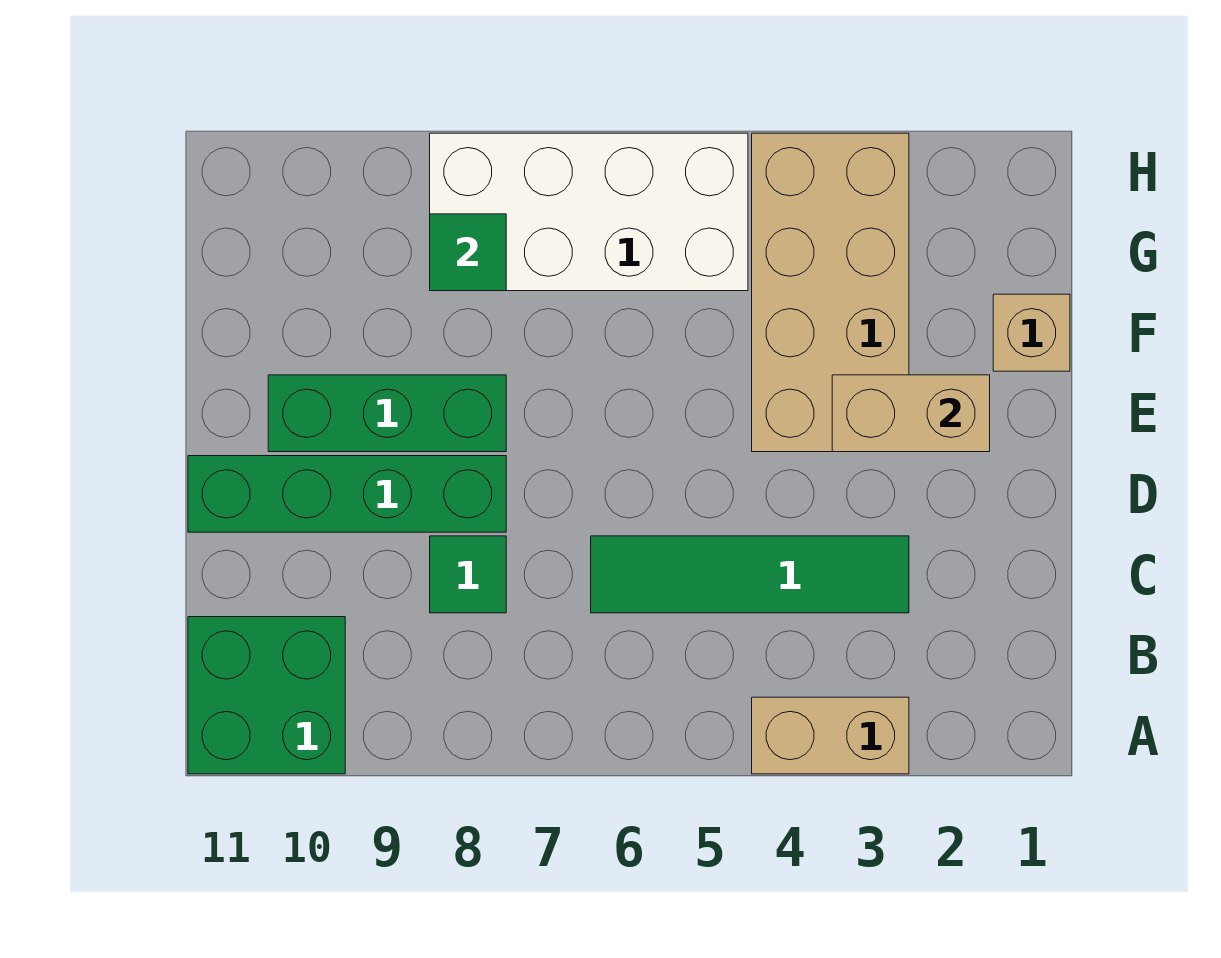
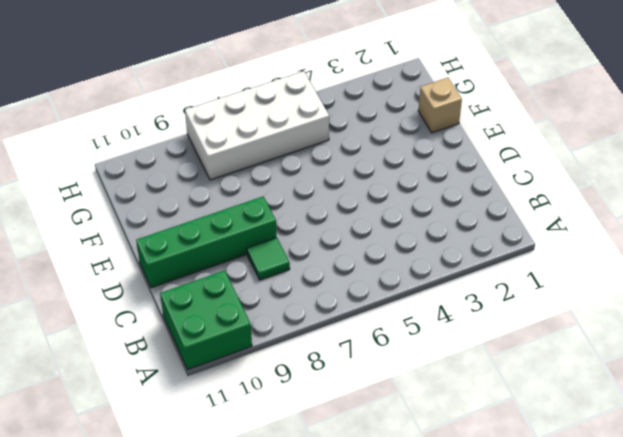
none -> tan 1x2 brick [752,697,909,774]
none -> green 1x4 tile [591,536,909,613]

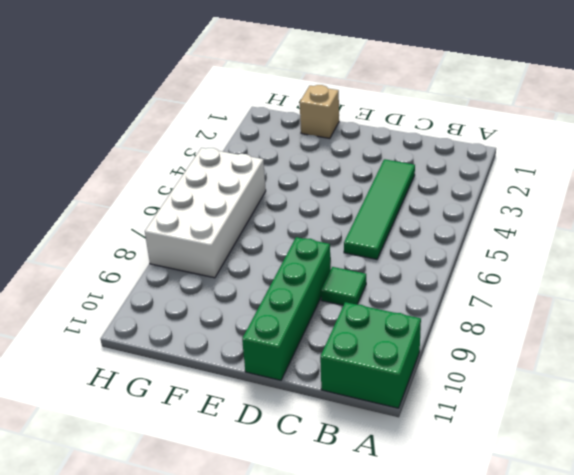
none -> tan 1x2 brick [752,697,909,774]
none -> tan 2x4 brick [752,133,909,452]

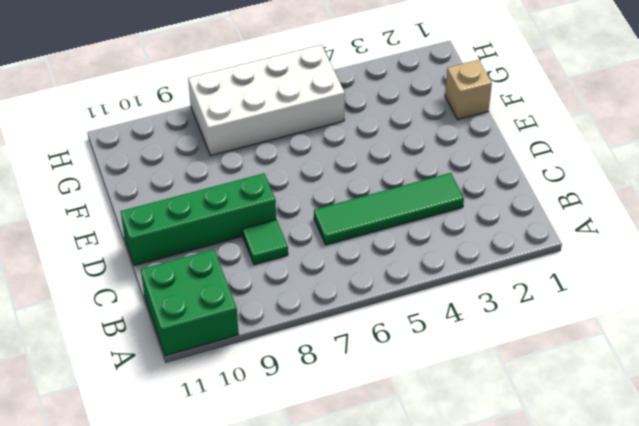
none -> tan 1x2 brick [752,697,909,774]
none -> tan 2x4 brick [752,133,909,452]

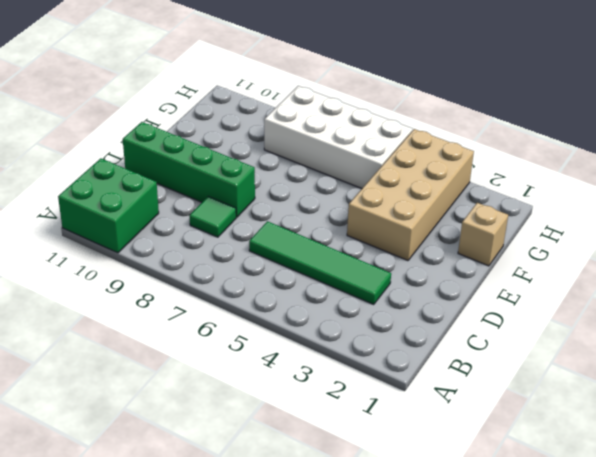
none -> tan 1x2 brick [752,697,909,774]
none -> green 1x3 brick [268,375,506,452]

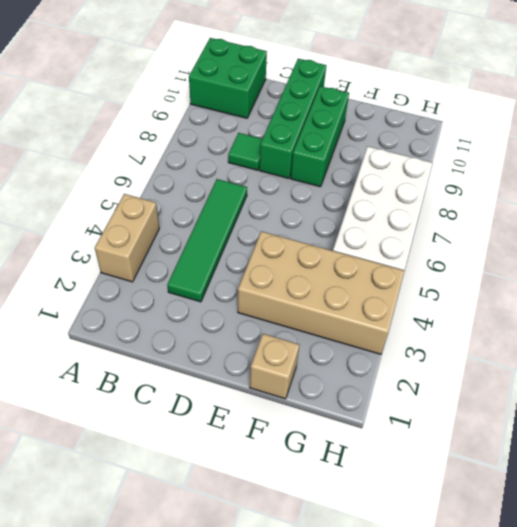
none -> tan 1x2 brick [832,375,990,452]
none -> green 1x1 tile [430,214,506,291]

